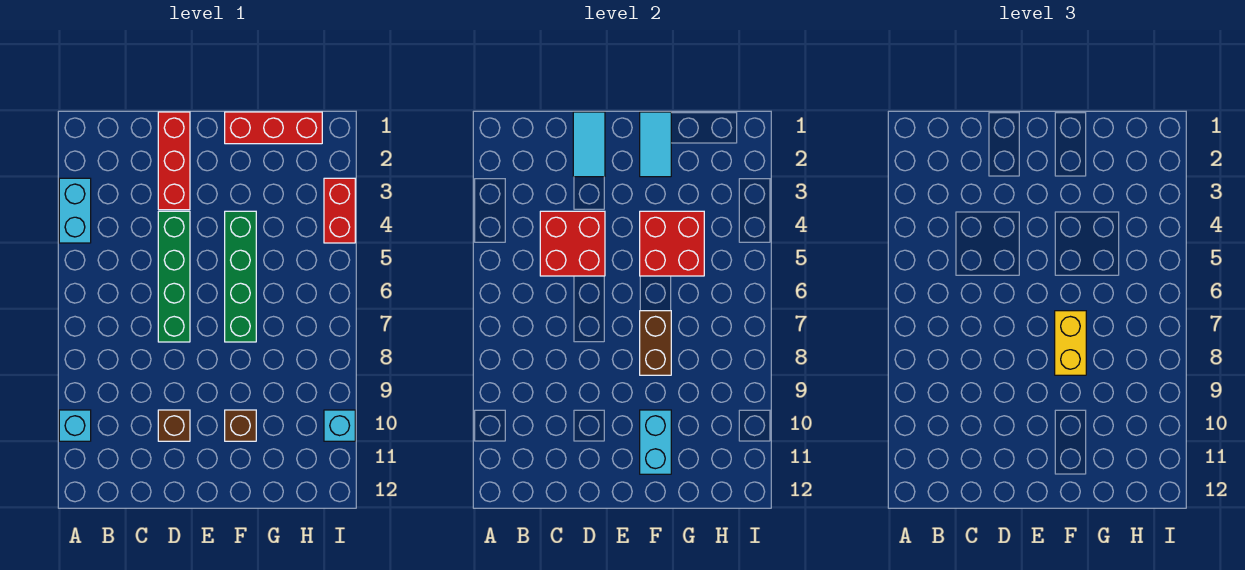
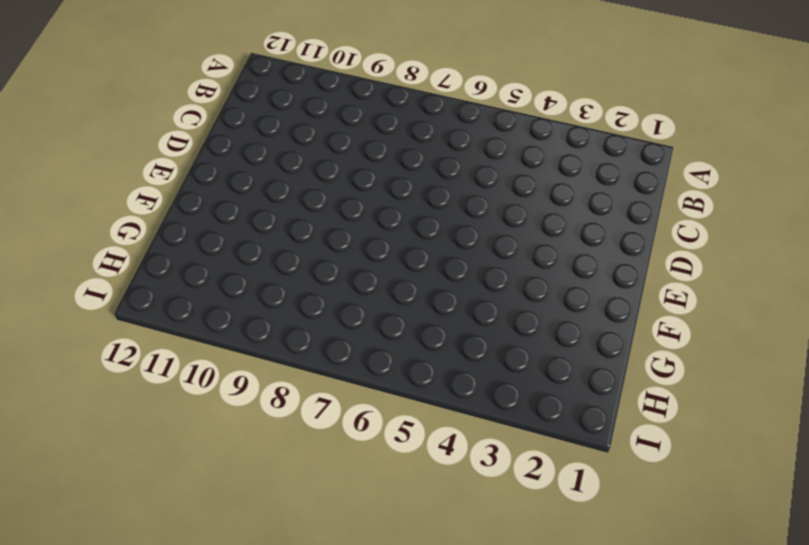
none -> cyan 1x2 brick [59,178,91,243]
none -> cyan 1x1 brick [59,410,91,441]
none -> red 1x3 brick [158,112,190,210]

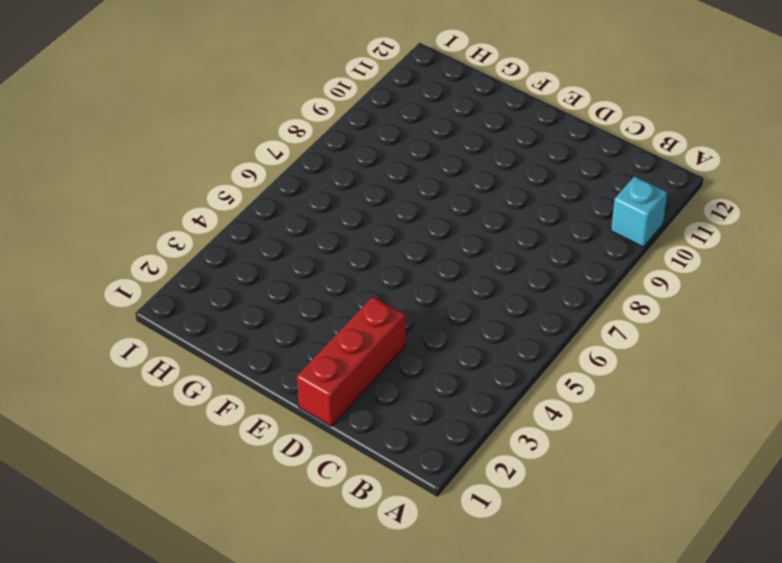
none -> cyan 1x2 brick [59,178,91,243]
none -> green 1x4 brick [158,211,190,342]
none -> brown 1x1 brick [158,410,190,441]

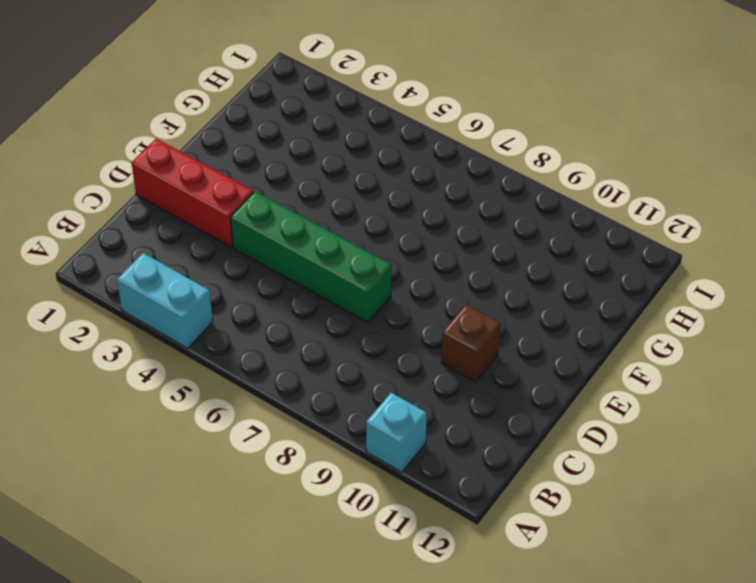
none -> red 1x3 brick [225,112,322,144]
none -> green 1x4 brick [225,211,256,342]
none -> brown 1x1 brick [225,410,256,441]

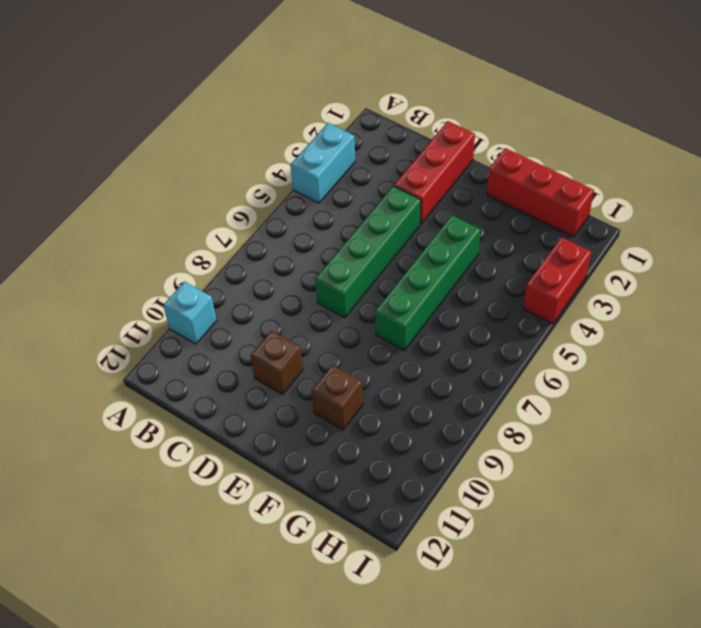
none -> cyan 1x1 brick [324,410,355,441]
none -> red 2x2 brick [540,211,605,276]
none -> cyan 1x2 tile [573,112,605,177]

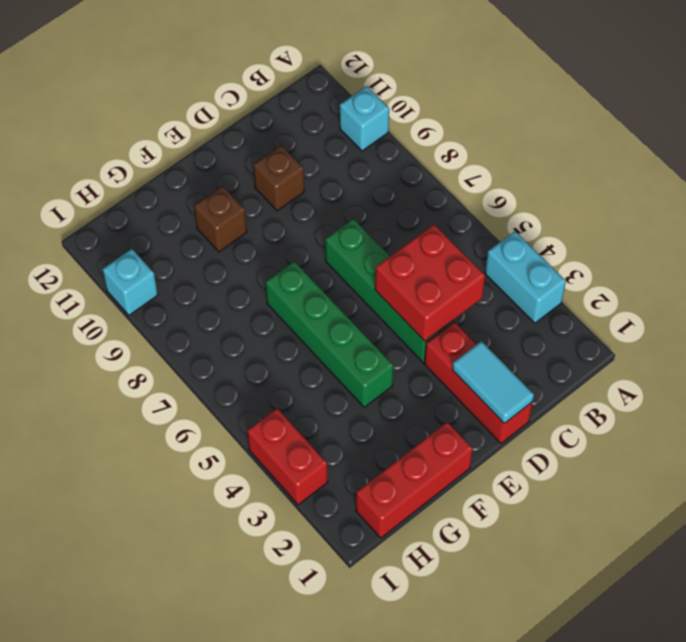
none -> cyan 1x2 tile [640,112,671,177]
none -> red 2x2 brick [640,211,704,276]
none -> brown 1x2 brick [640,311,671,375]

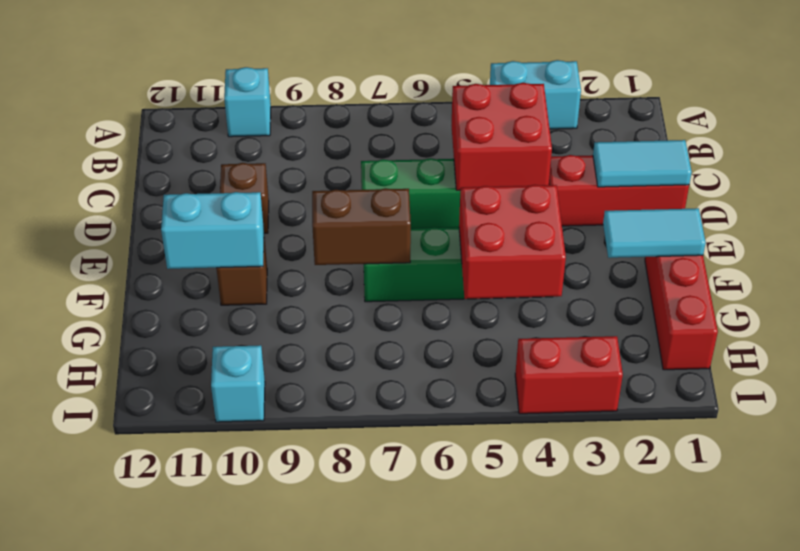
none -> yellow 1x2 brick [1055,311,1086,375]

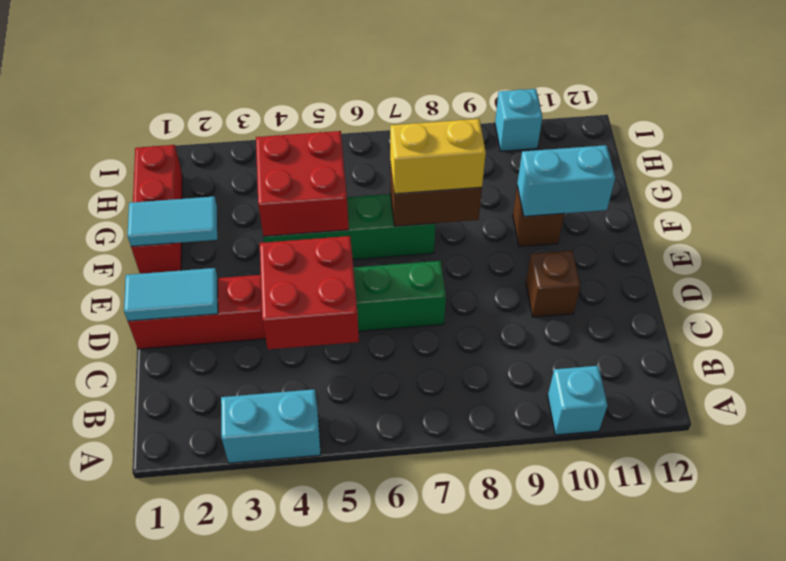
none -> red 1x2 brick [324,178,355,243]

